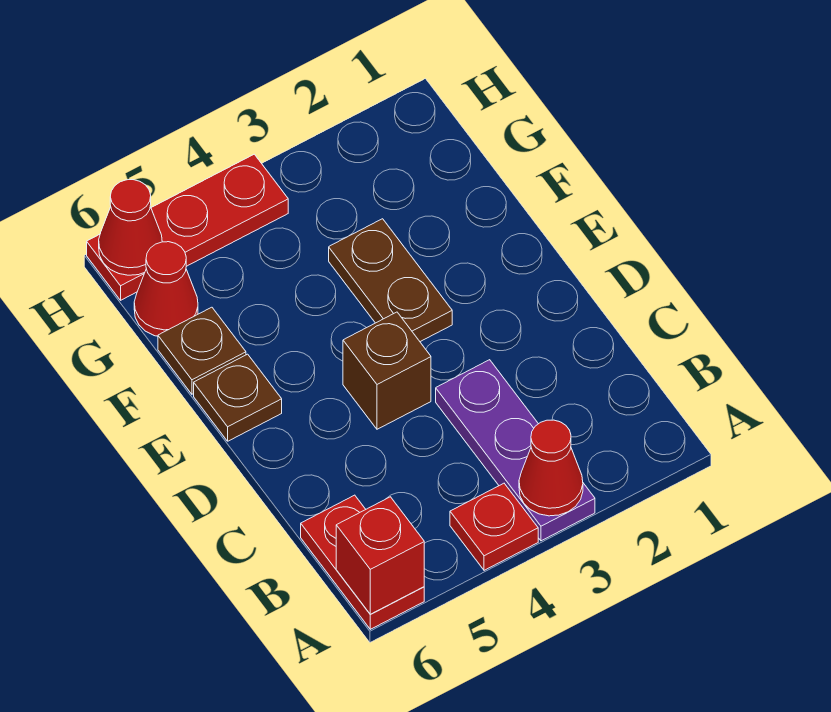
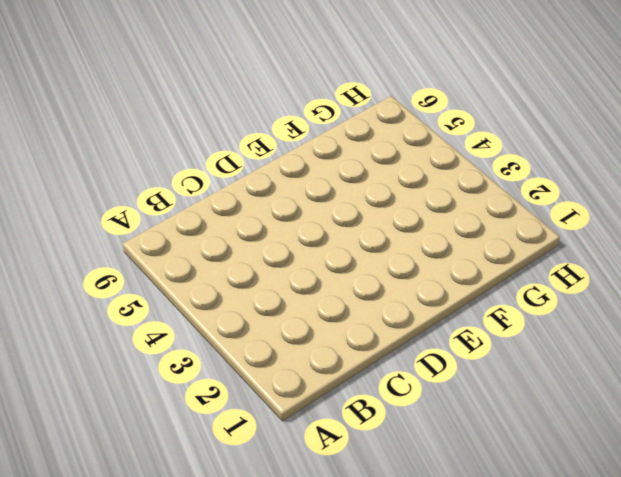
none -> purple 1x3 plate [436,360,595,541]
none -> red 1x1 plate [450,483,538,570]
none -> red 1x2 plate [301,495,424,629]

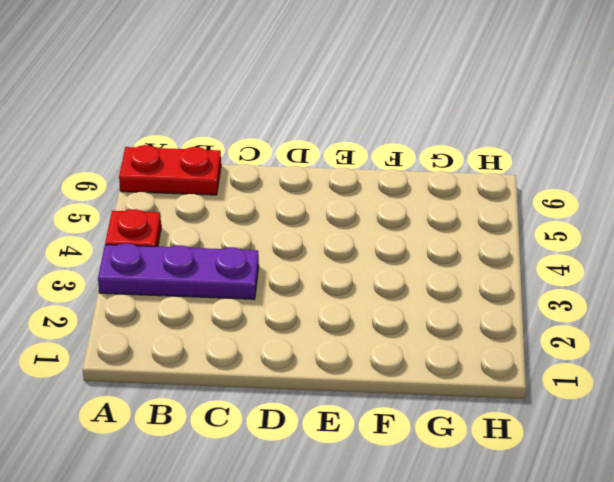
none -> brown 1x1 brick [343,312,431,429]
none -> brown 1x2 plate [329,219,452,342]
none -> brown 1x1 plate [194,354,282,441]

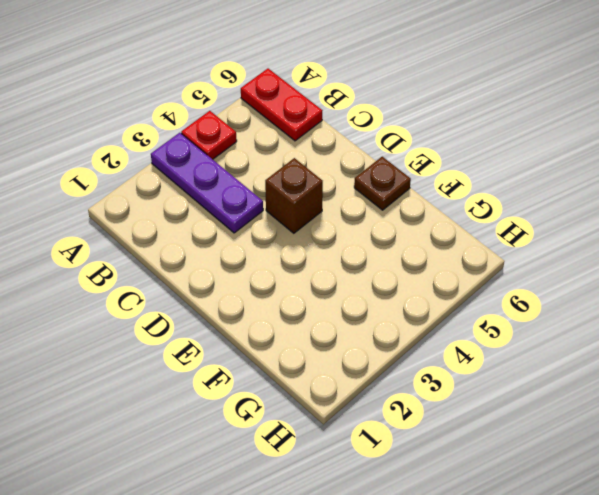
none -> brown 1x2 plate [329,219,452,342]
none -> brown 1x1 plate [158,307,246,394]
none -> red 1x1 cone [134,242,198,336]

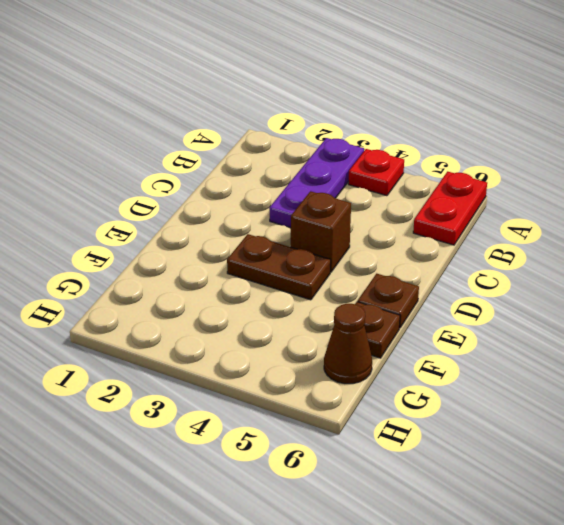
brown 1x2 plate [227,234,331,300] -> brown 1x2 plate turned to [329,219,452,342]
brown 1x1 cone [324,304,372,384] -> red 1x1 cone [134,242,198,336]
none -> red 1x3 plate [87,154,288,300]
none -> red 1x1 cone [519,420,583,516]
none -> red 1x1 brick [336,497,424,614]

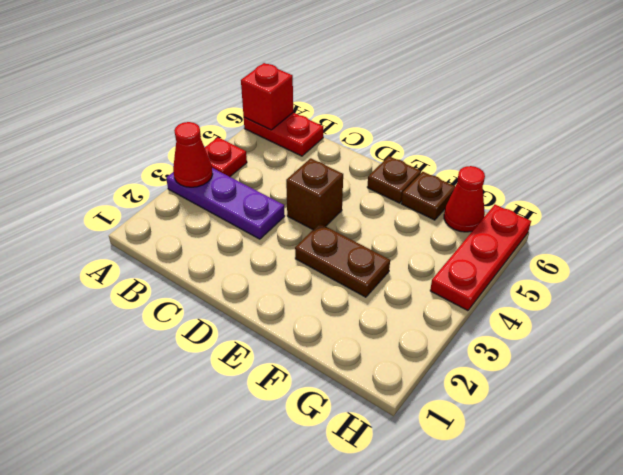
none -> red 1x1 cone [99,180,162,275]

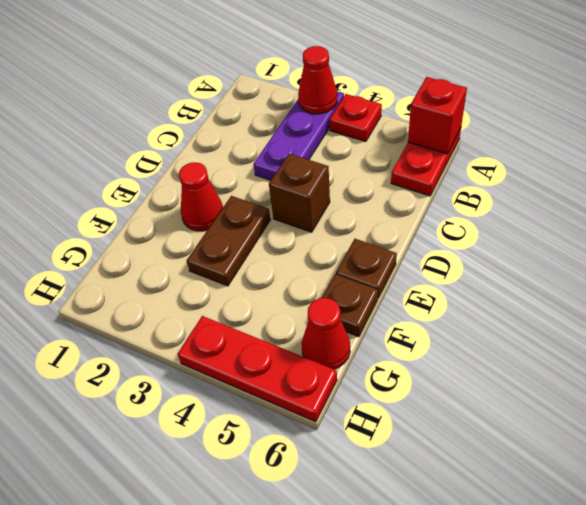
red 1x1 cone [179,162,223,231] -> red 1x1 cone moved to [99,180,162,275]

